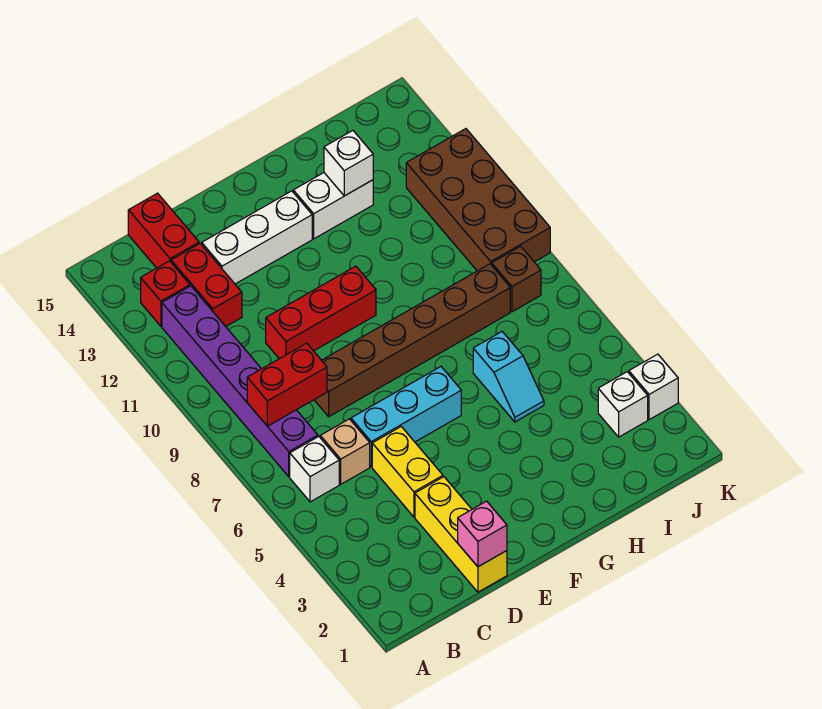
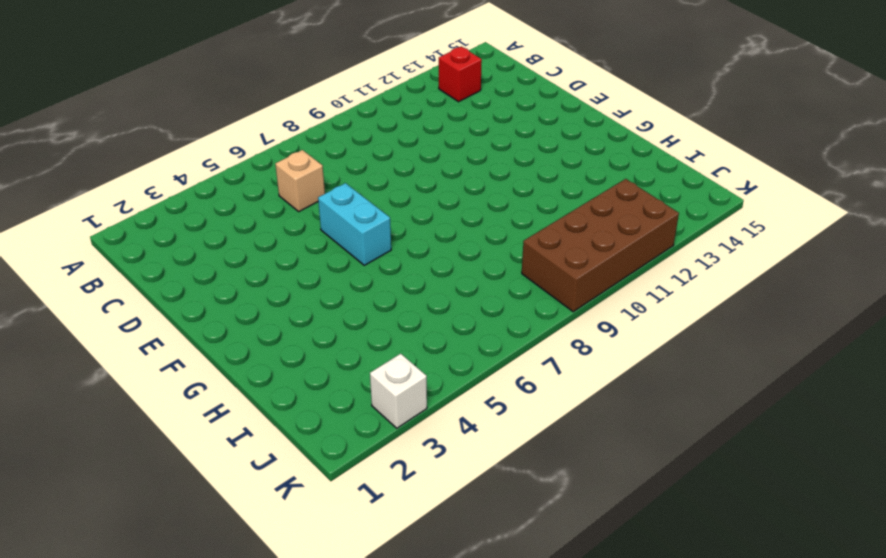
cyan 1x2 brick [318,183,391,265] -> cyan 1x3 brick [351,367,461,467]
none -> white 1x1 brick [290,437,339,502]
none -> purple 1x6 brick [162,286,318,477]
none -> red 1x2 brick [171,244,242,326]

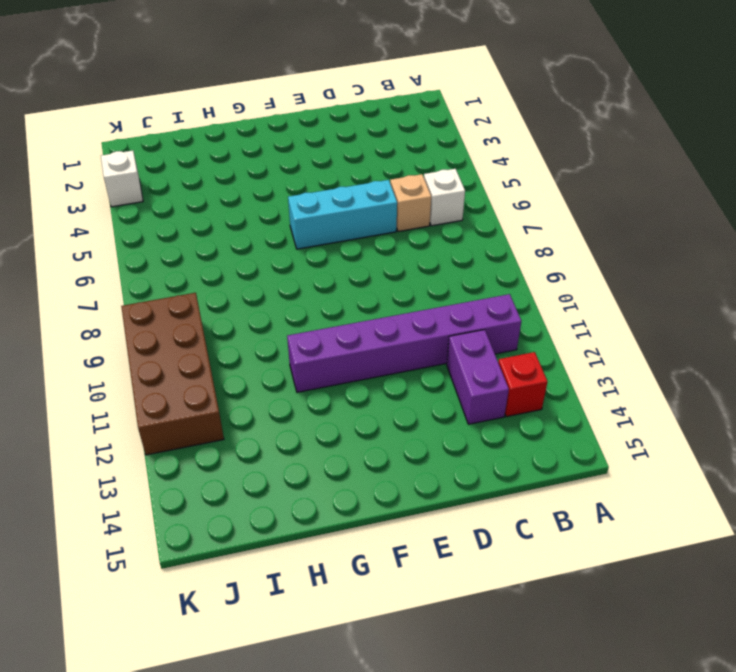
purple 1x6 brick [287,294,521,392] -> purple 1x6 brick turned to [162,286,318,477]
purple 1x2 brick [447,330,509,424] -> red 1x2 brick [171,244,242,326]
none -> red 1x2 brick [128,193,199,268]
none -> yellow 1x3 brick [415,477,507,592]
none -> yellow 1x2 brick [372,427,443,517]

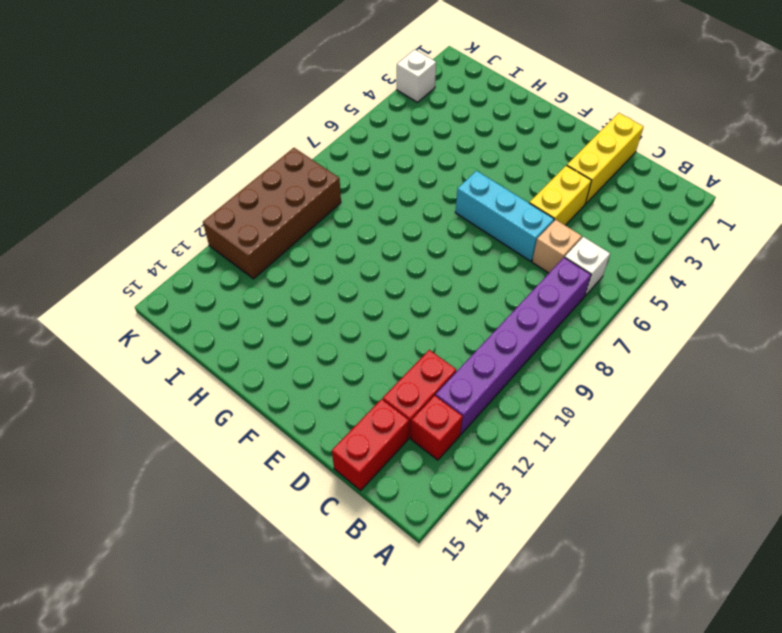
none -> brown 1x6 brick [314,264,510,417]
none -> red 1x3 brick [266,266,376,359]
none -> white 1x3 brick [202,191,312,284]

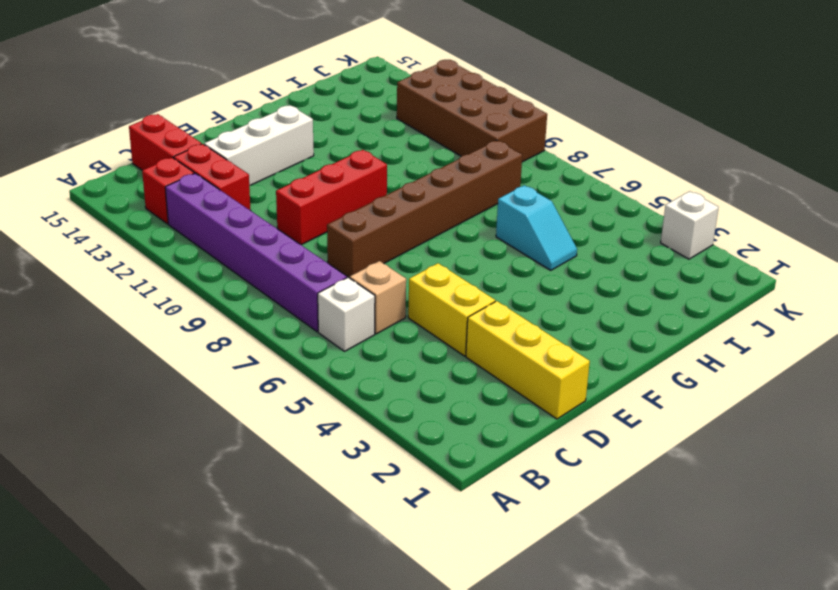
none -> cyan 1x3 brick [351,367,461,467]
none -> white 1x2 brick [293,173,373,239]
none -> white 1x1 brick [598,372,648,437]

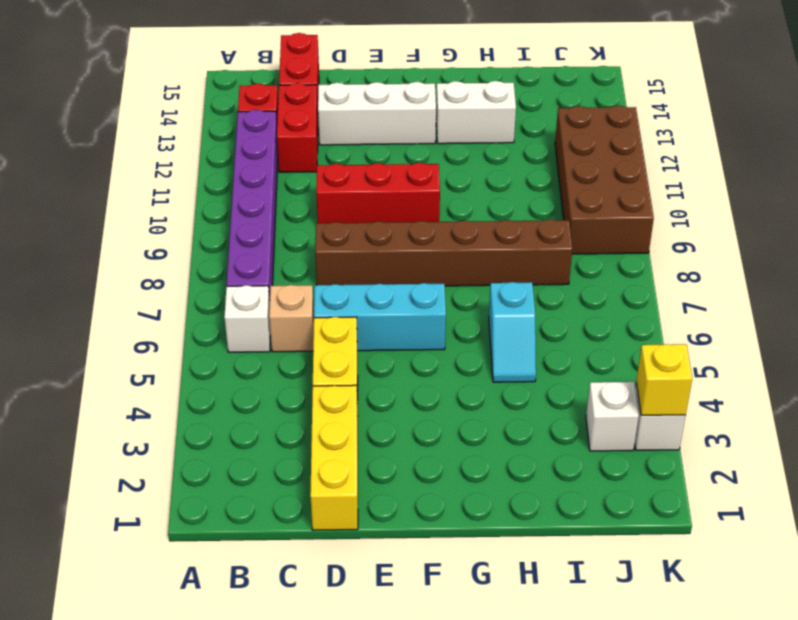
yellow 1x1 brick [636,344,692,415] -> none
none -> brown 1x1 brick [492,246,541,312]
none -> red 1x2 brick [247,343,327,426]
none -> pink 1x1 brick [458,501,507,567]

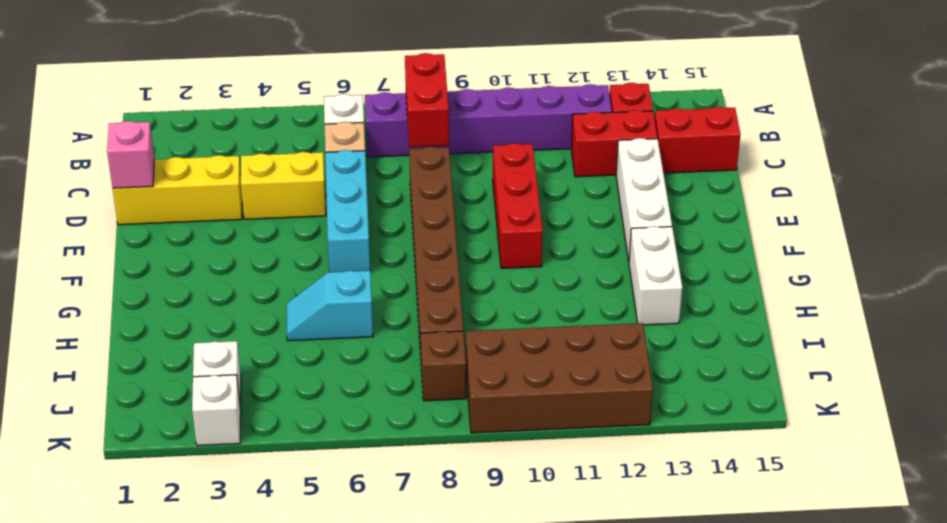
none -> white 1x1 brick [324,131,373,196]

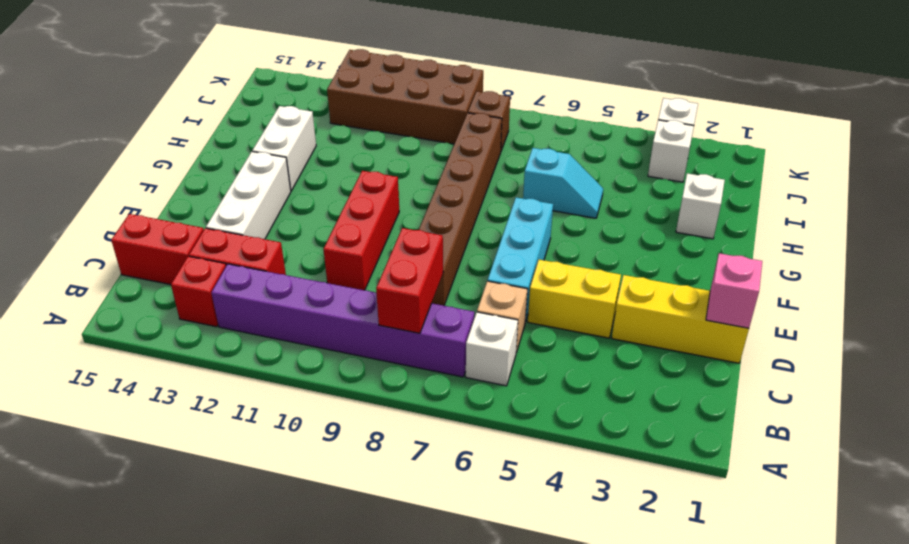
white 1x1 brick [676,173,725,239] -> white 1x1 brick moved to [324,131,373,196]

